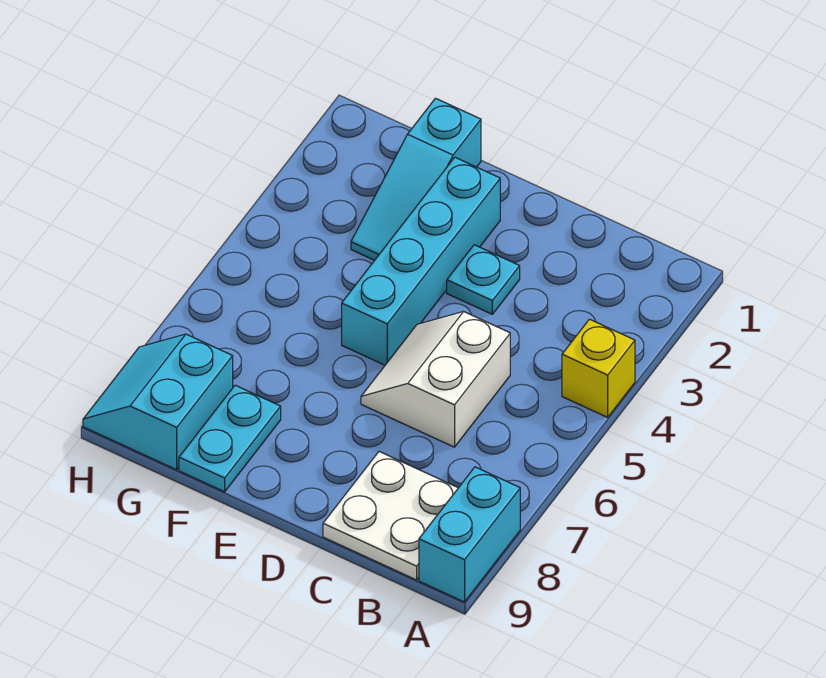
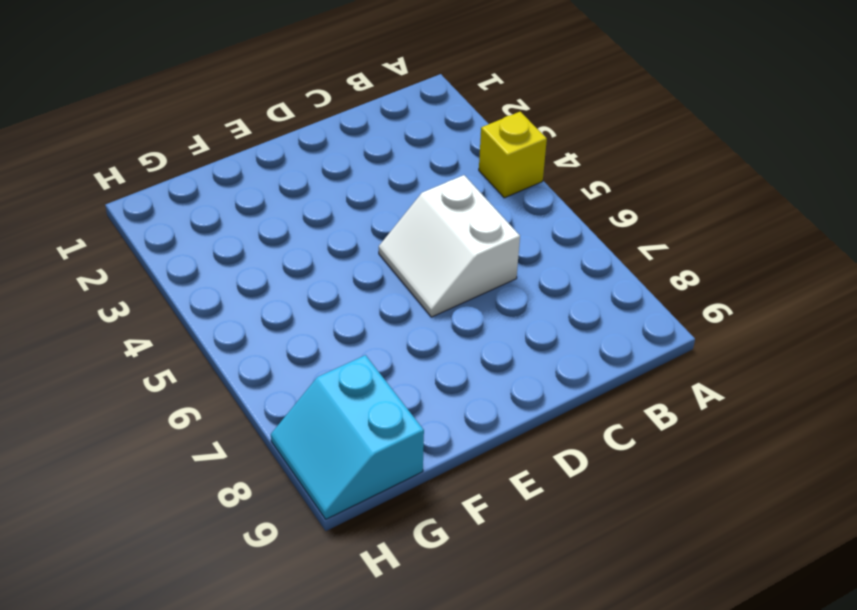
none -> cyan 1x2 brick [419,467,520,602]
none -> white 2x2 plate [323,452,458,580]

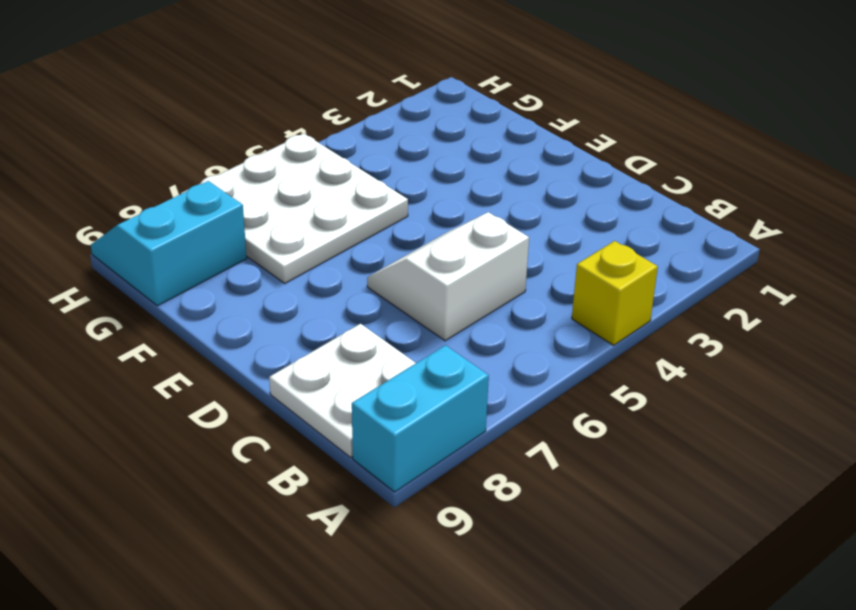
white 3x3 plate [181,134,408,283] -> none
none -> cyan 1x1 plate [447,245,520,314]
none -> cyan 1x4 brick [342,157,500,365]

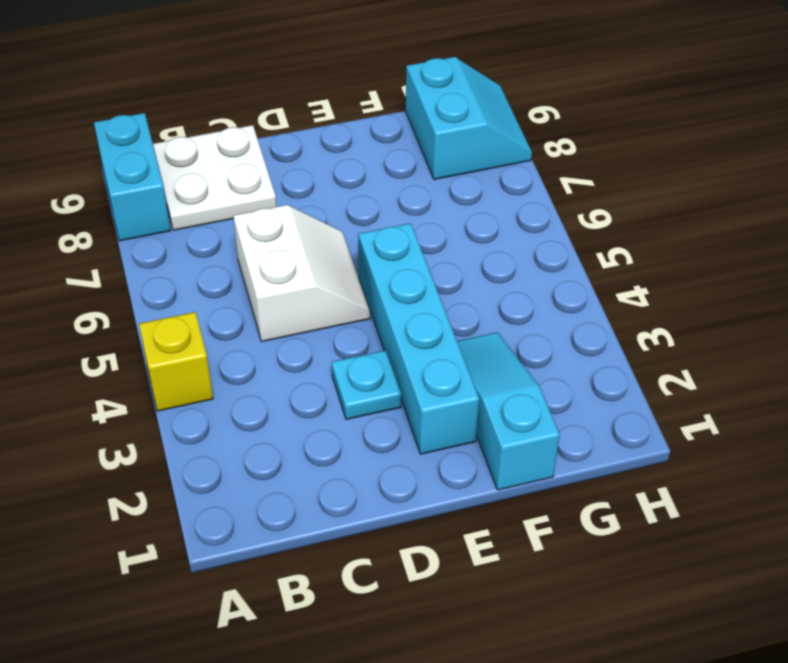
none -> cyan 1x2 plate [179,385,281,492]

